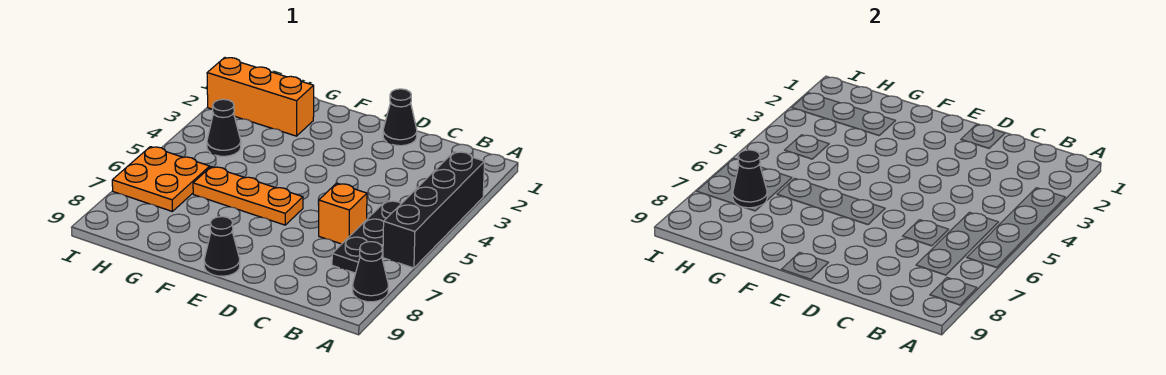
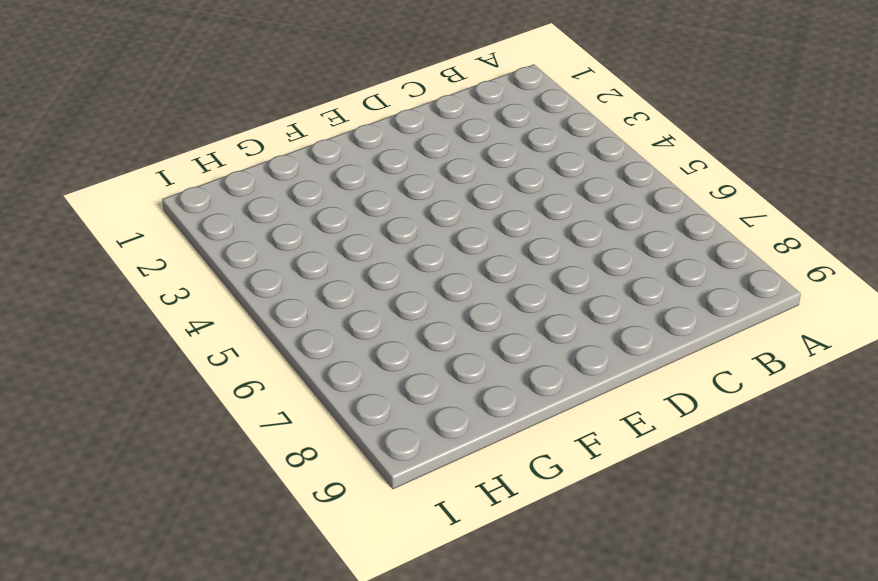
none -> black 1x4 brick [383,152,485,268]
none -> black 1x1 cone [353,242,388,302]

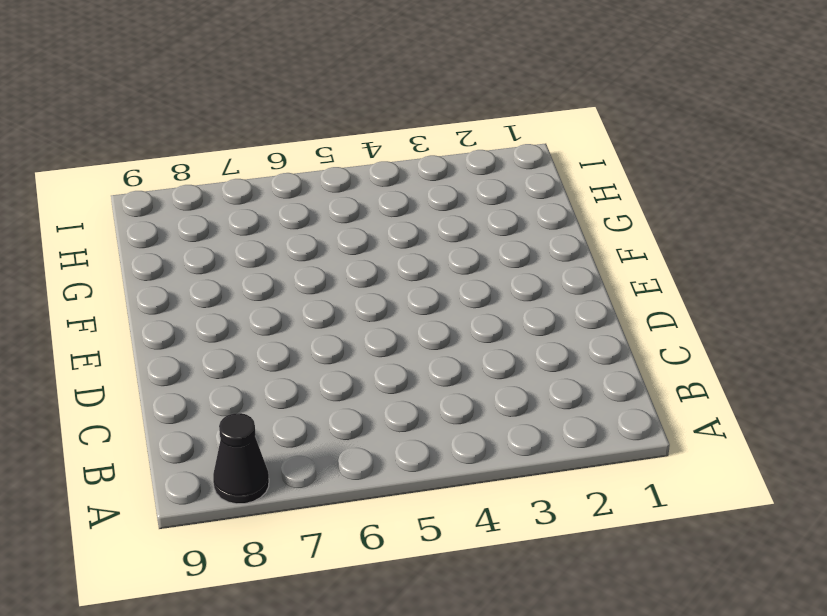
none -> black 1x4 brick [383,152,485,268]
none -> black 1x3 plate [332,200,401,273]

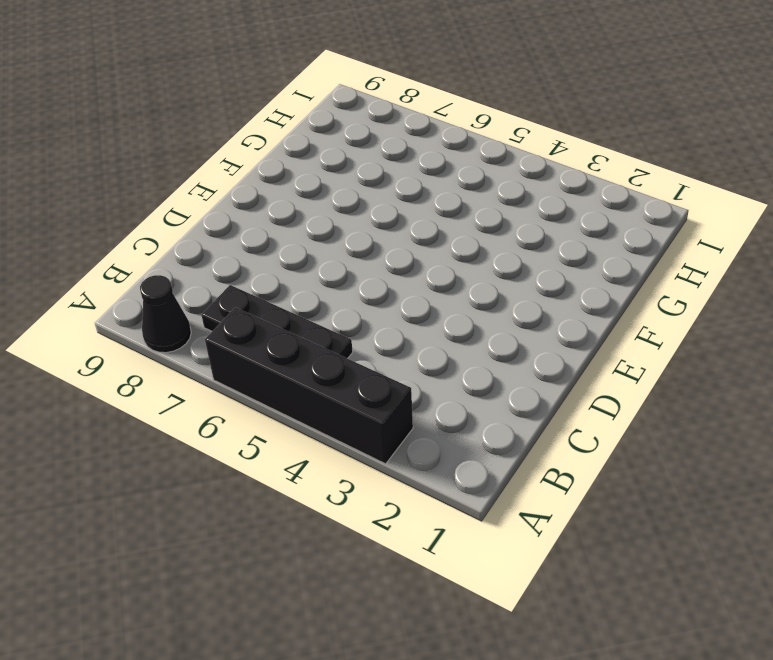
none -> orange 1x1 brick [319,183,367,244]
none -> black 1x1 cone [383,89,417,146]

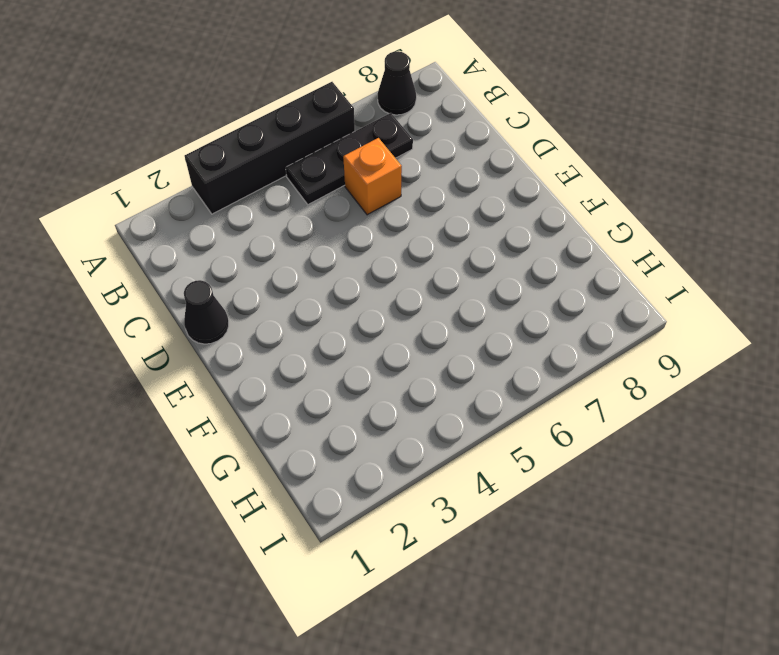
none -> orange 1x3 plate [193,167,303,225]
none -> black 1x1 cone [204,217,240,276]

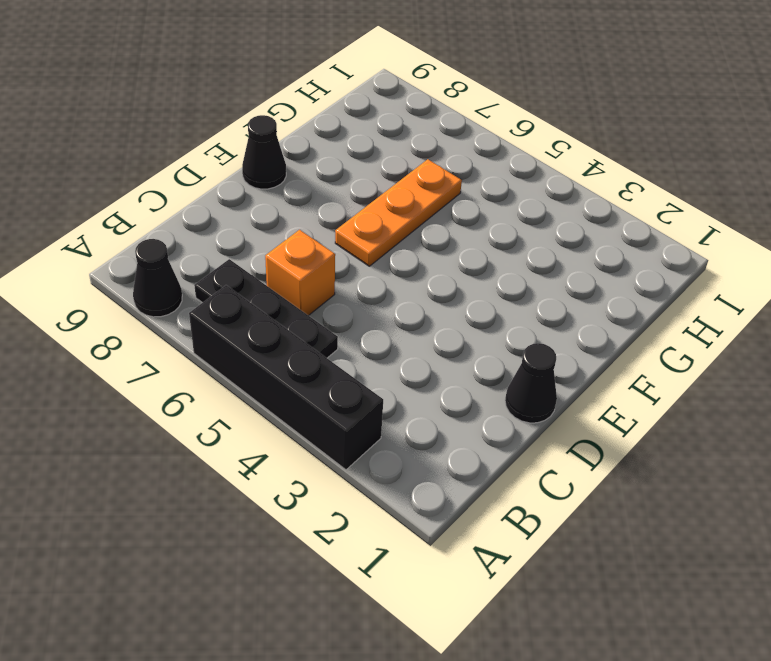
none -> orange 1x3 brick [207,58,314,136]
none -> black 1x1 cone [207,99,241,156]

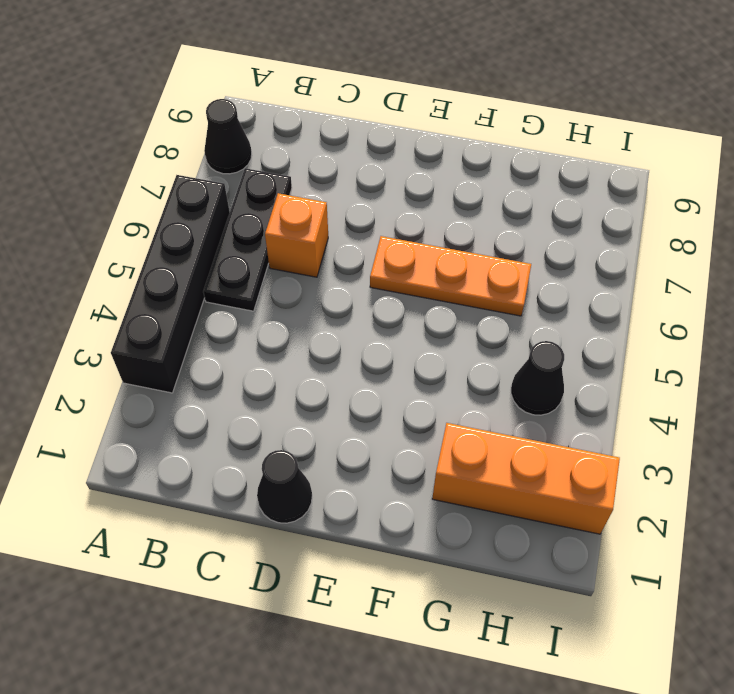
none -> black 1x1 cone [204,217,240,276]
none -> orange 2x2 plate [112,147,210,212]

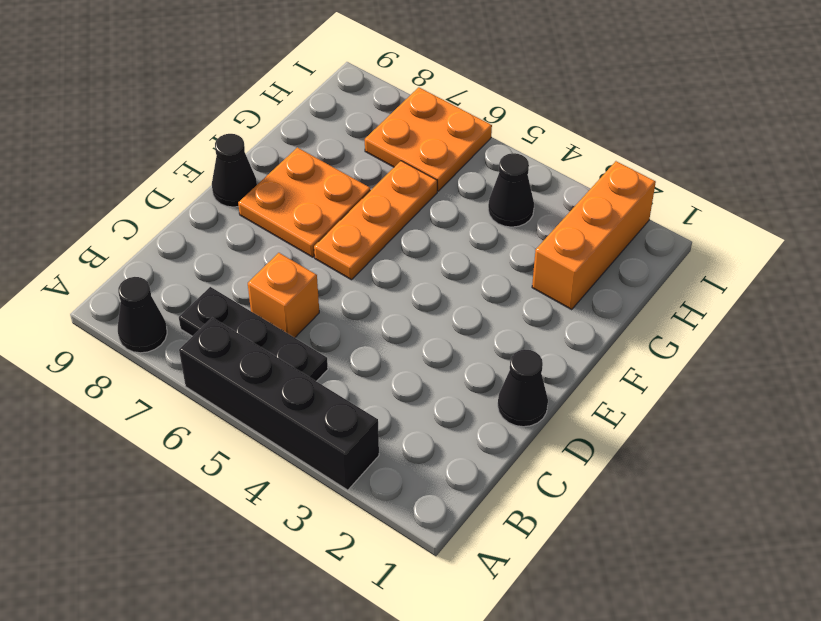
orange 2x2 plate [238,148,370,257] -> none
none -> black 1x1 cone [733,150,767,208]

